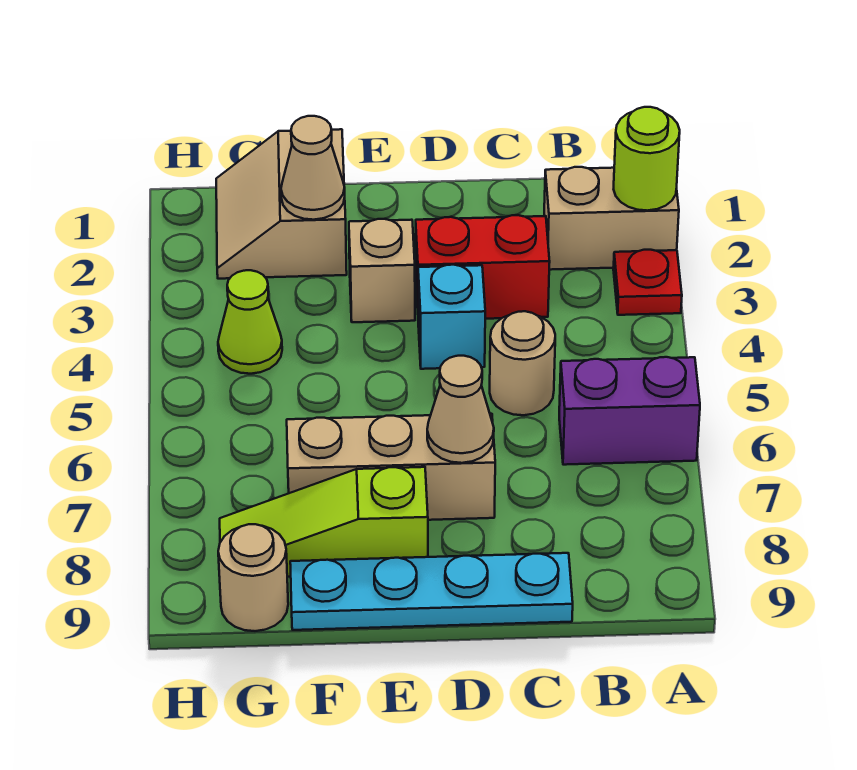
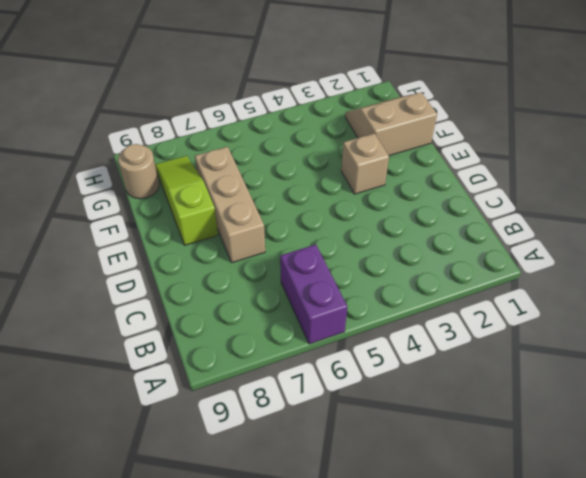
none -> tan 1x2 brick [544,167,679,270]
none -> red 1x1 plate [613,250,682,315]
none -> red 1x2 brick [416,215,550,319]

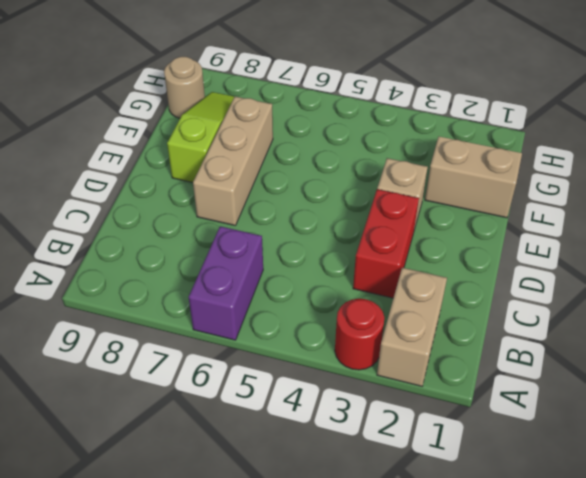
red 1x1 round brick [335,299,384,370] -> red 1x1 plate [613,250,682,315]
none -> tan 1x1 round brick [490,311,555,415]
none -> cyan 1x4 plate [290,553,573,630]
none -> cyan 1x1 brick [418,265,485,369]

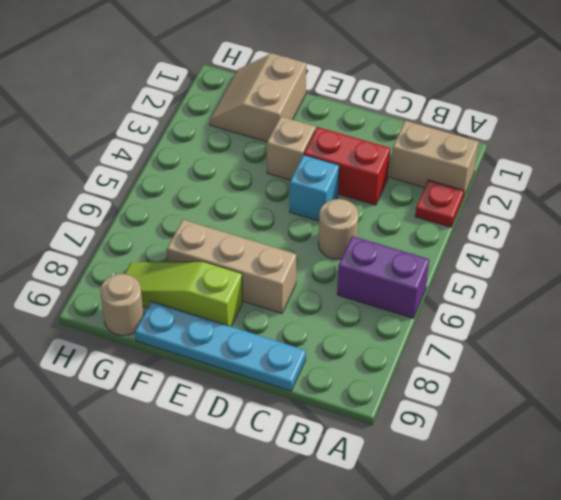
none -> lime 1x1 cone [218,270,282,374]
none -> lime 1x1 round brick [614,107,680,211]
none -> tan 1x1 cone [427,356,494,463]

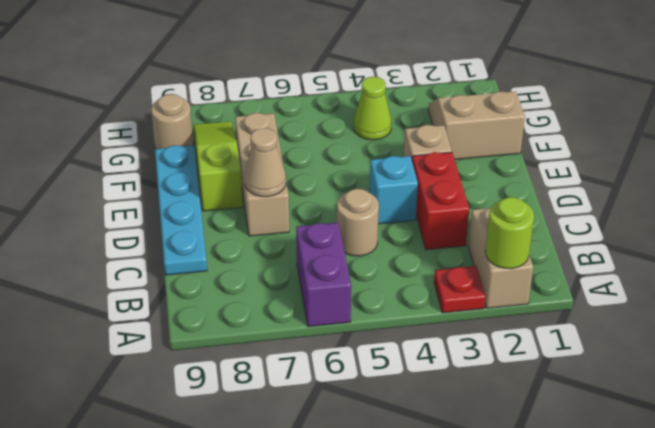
none -> tan 1x1 cone [281,116,345,220]

